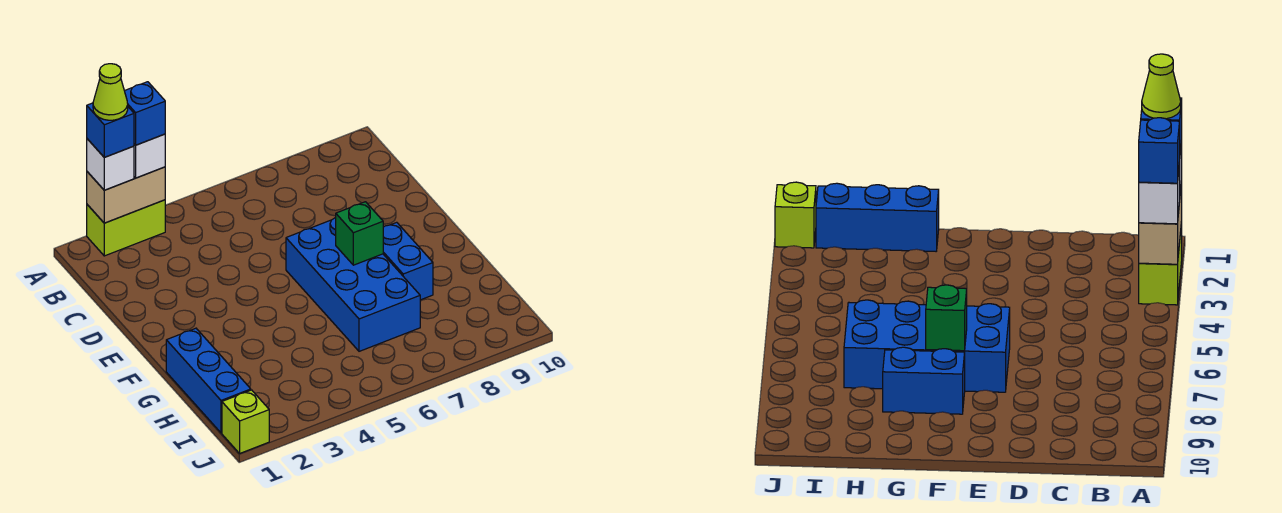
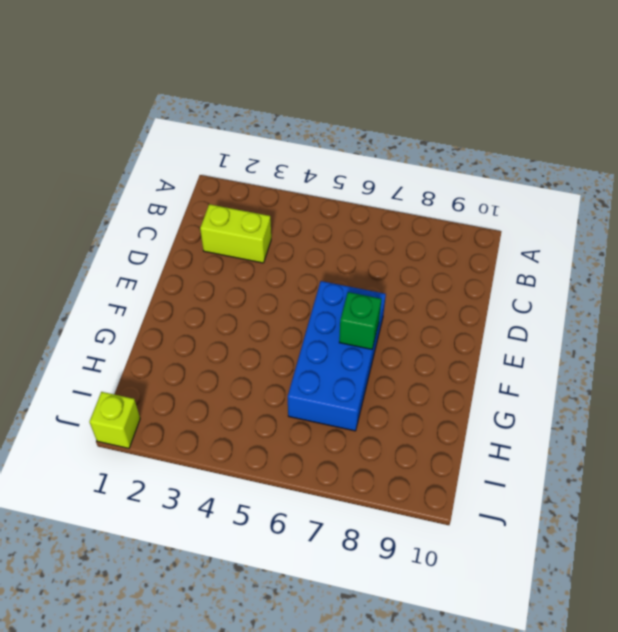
lime 1x2 brick [200,204,271,263] -> lime 1x2 brick moved to [87,200,165,256]
none -> blue 1x2 brick [383,222,433,300]
none -> blue 1x3 brick [166,328,251,433]
none -> tan 1x2 brick [87,167,165,223]

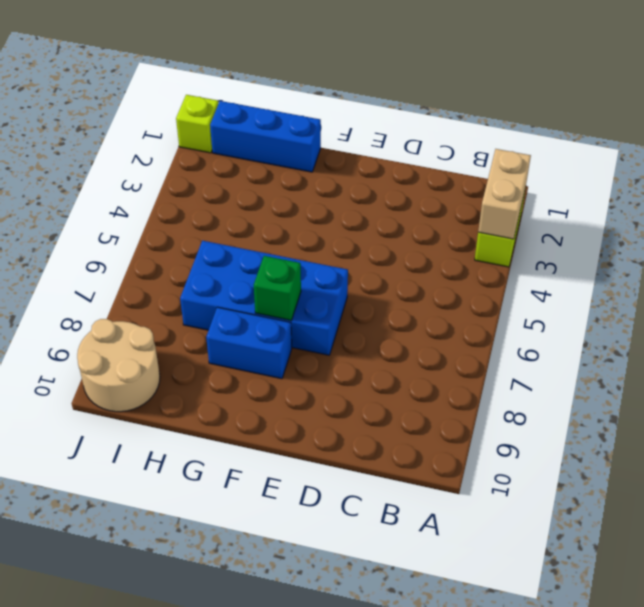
tan 2x2 round brick [77,319,160,412] -> none
none -> white 1x1 brick [87,139,134,190]
none -> white 1x1 brick [134,134,165,178]
none -> blue 1x1 brick [87,103,134,157]

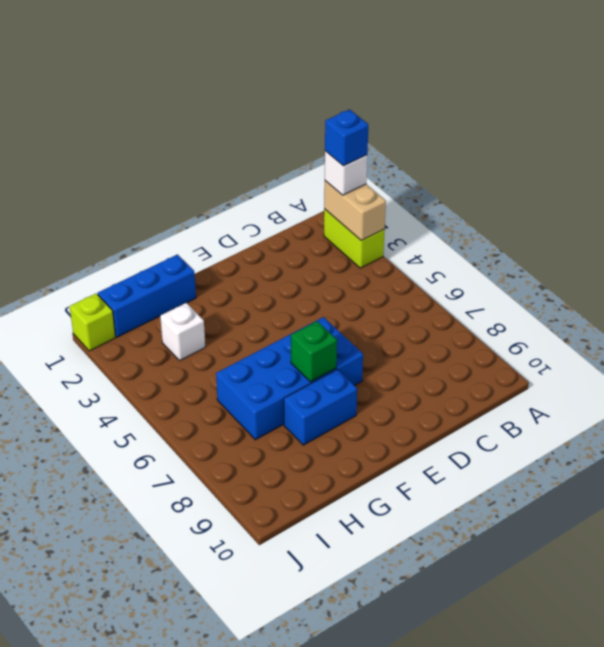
white 1x1 brick [160,303,205,360] -> white 1x1 brick moved to [134,134,165,178]
none -> blue 1x1 brick [125,82,165,145]
none -> lime 1x1 cone [93,64,128,120]

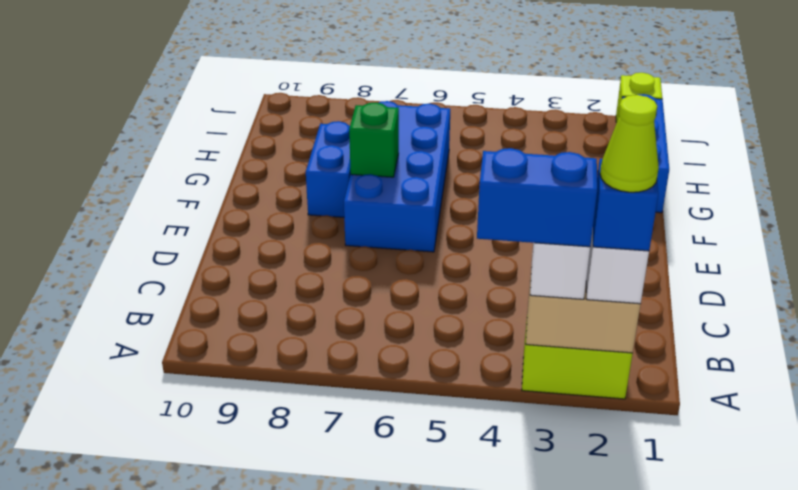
blue 1x2 brick [477,148,597,247] -> blue 1x1 brick [125,82,165,145]

